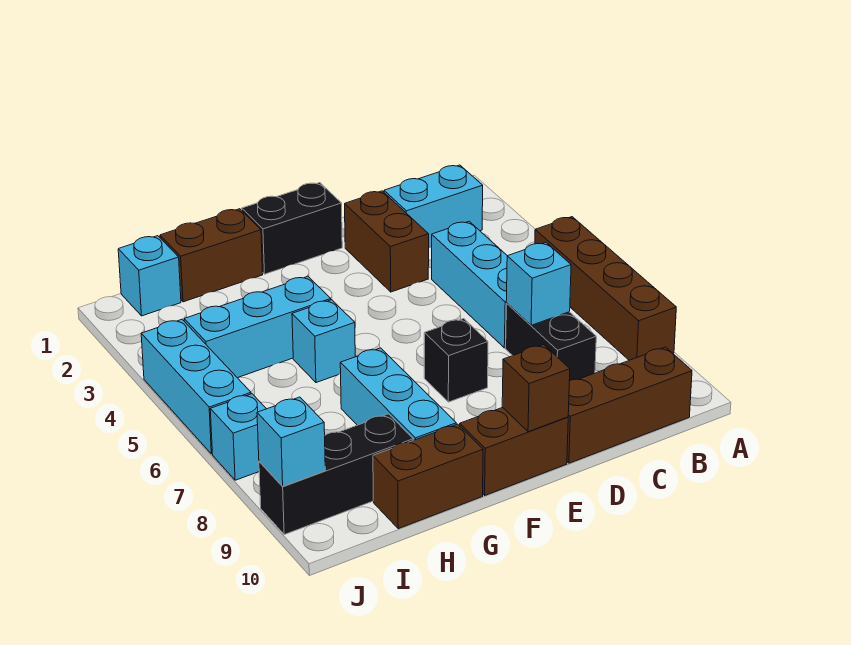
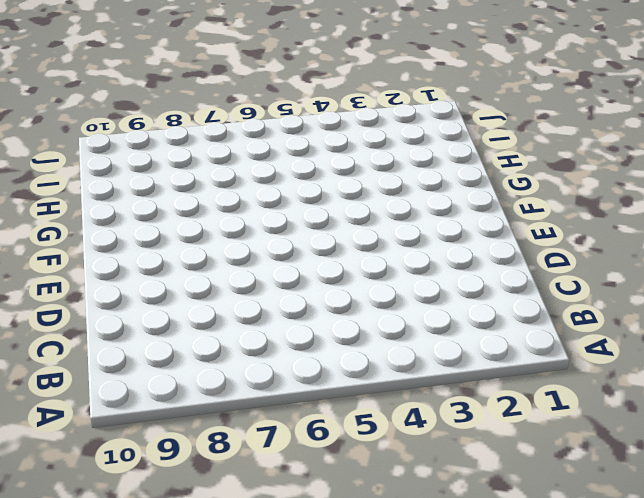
none -> brown 1x4 brick [535,217,676,360]
none -> cyan 1x2 brick [384,165,483,248]
none -> brown 1x3 brick [567,347,692,463]

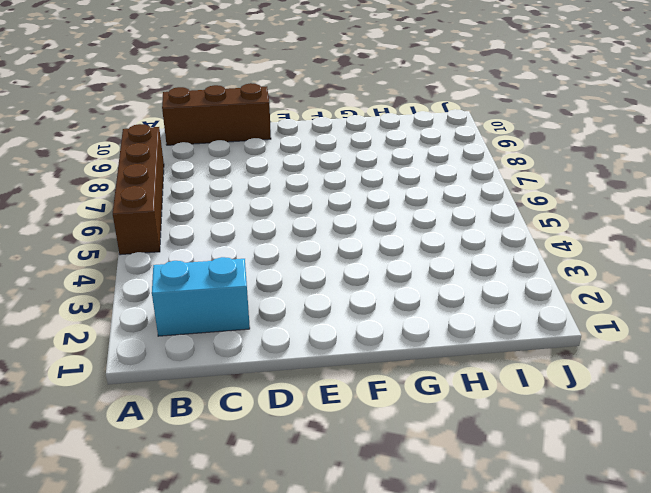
none -> cyan 1x3 brick [432,221,507,348]
none -> black 1x2 brick [506,304,596,381]
none -> brown 1x2 brick [345,191,429,292]

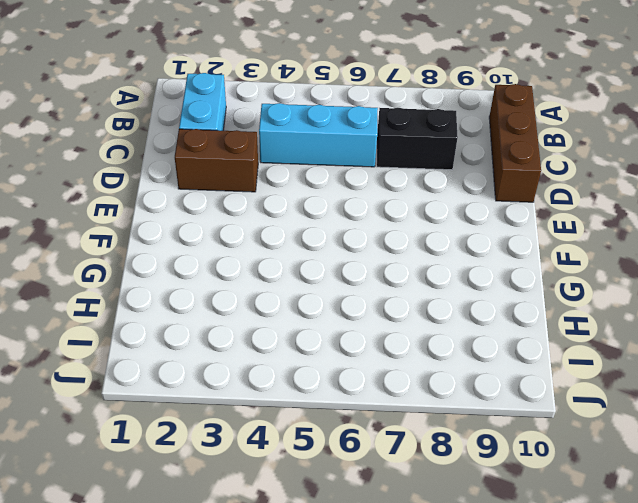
none -> brown 1x4 brick [535,217,676,360]
none -> black 1x2 brick [242,183,342,274]
none -> black 1x1 brick [424,319,488,402]

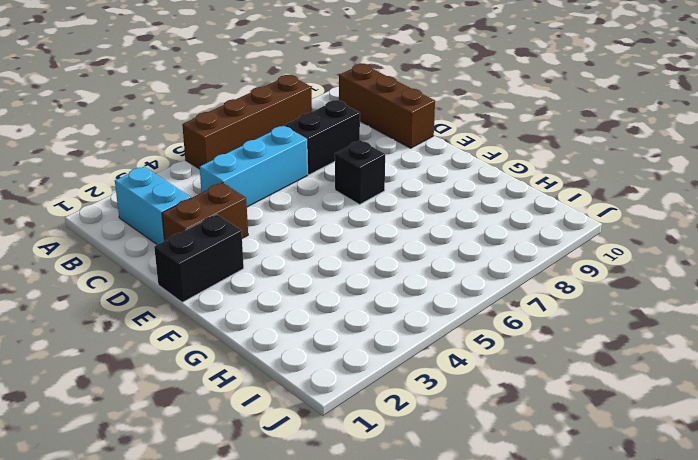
black 1x2 brick [154,214,244,302] -> black 1x2 brick turned to [242,183,342,274]
none -> brown 1x2 brick [460,407,568,495]
none -> brown 1x2 brick [160,209,263,302]
none -> cyan 1x3 brick [184,276,331,378]

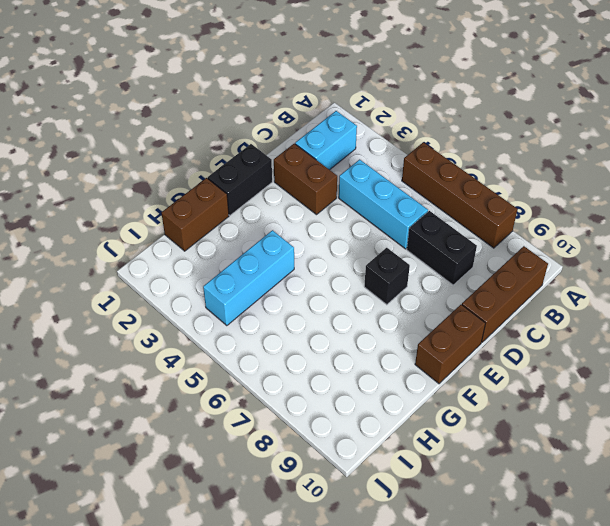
none -> cyan 1x1 brick [292,300,355,383]
none -> cyan 1x3 brick [340,348,456,440]
none -> brown 1x2 brick [373,424,483,529]

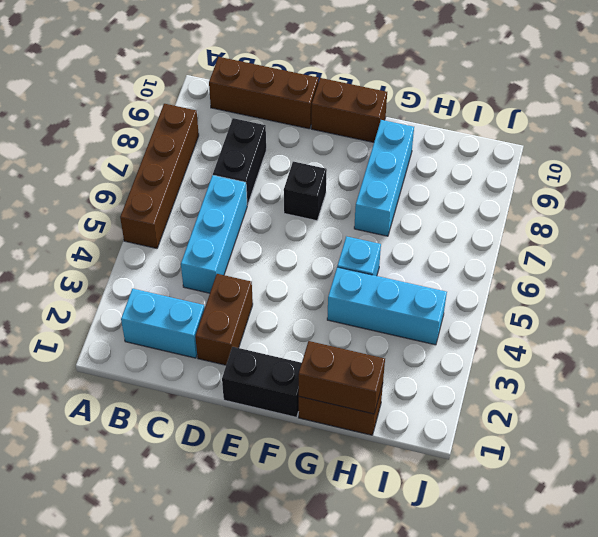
brown 1x2 brick [299,341,385,414] -> brown 1x2 brick moved to [373,424,483,529]
none -> black 1x3 brick [259,414,413,535]
none -> cyan 1x1 brick [118,236,181,316]
none -> cyan 1x3 brick [141,319,251,454]

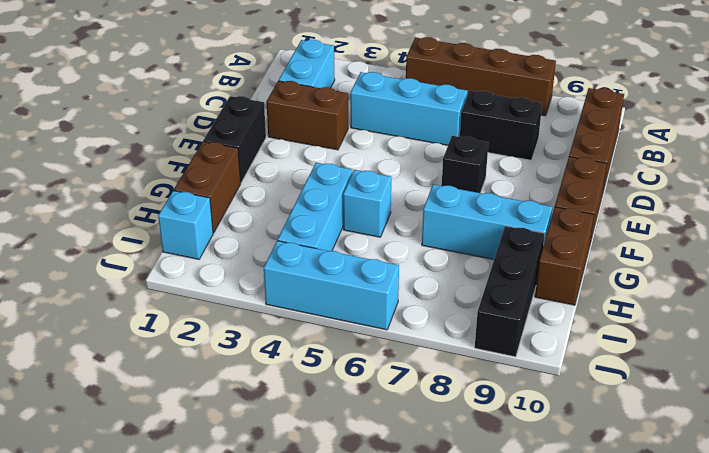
none -> cyan 1x1 brick [210,394,266,480]
none -> cyan 1x1 brick [506,242,571,325]
none -> brown 1x1 brick [502,345,570,432]

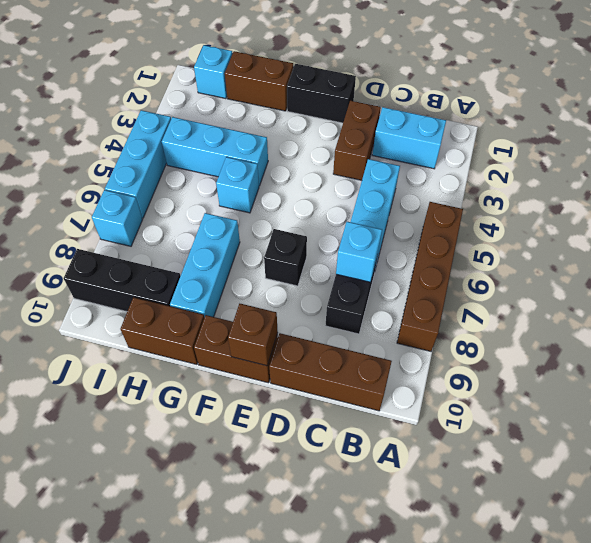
none -> cyan 1x1 brick [257,397,325,486]

